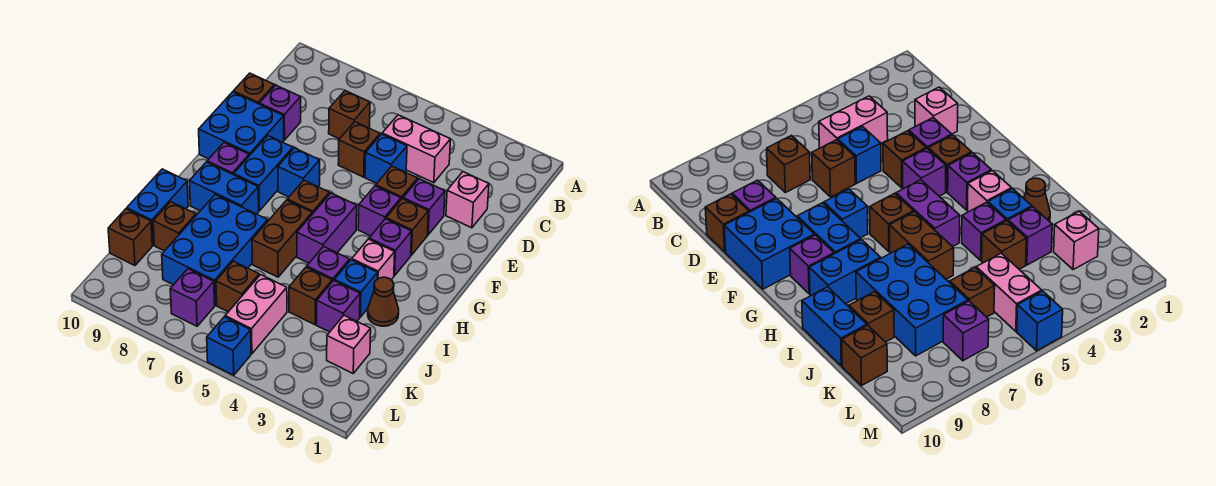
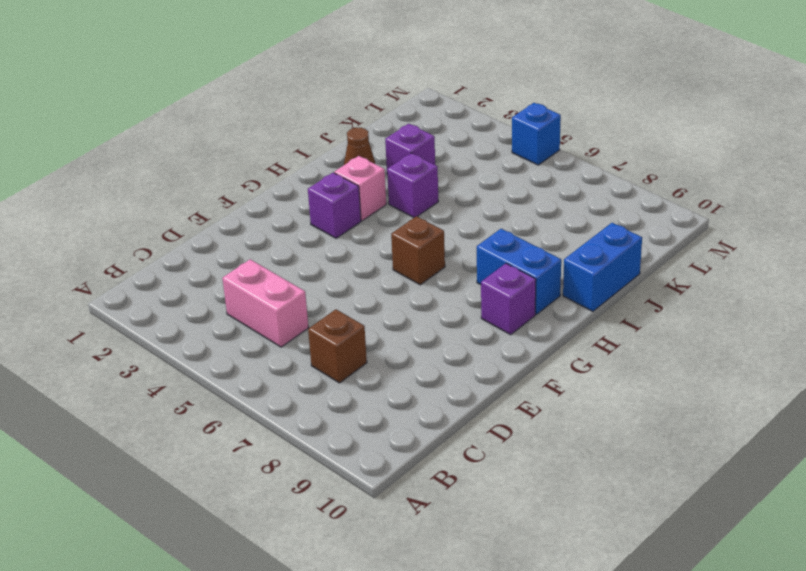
none -> pink 1x1 brick [446,172,489,228]
none -> blue 1x1 brick [365,134,407,183]
none -> brown 1x1 brick [338,122,380,177]
none -> purple 1x1 brick [259,85,301,140]

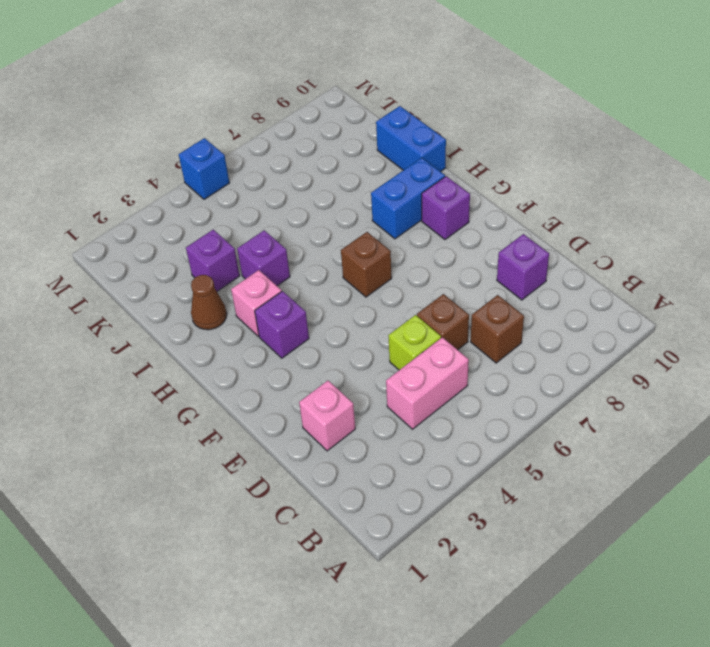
lime 1x1 brick [388,315,441,370] -> blue 1x1 brick [365,134,407,183]
none -> brown 1x1 brick [233,73,274,104]
none -> purple 1x1 brick [403,179,445,235]
none -> brown 1x1 brick [376,166,418,199]
none -> blue 2x2 brick [199,92,284,159]

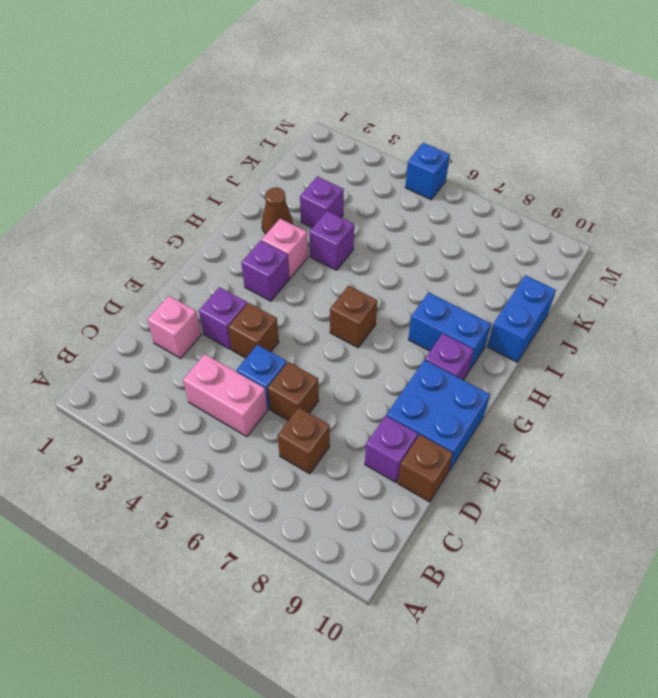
none -> brown 1x1 brick [386,199,428,255]
none -> purple 1x1 brick [358,186,401,236]
none -> blue 1x1 brick [278,148,320,197]
none -> blue 1x2 brick [234,136,293,211]

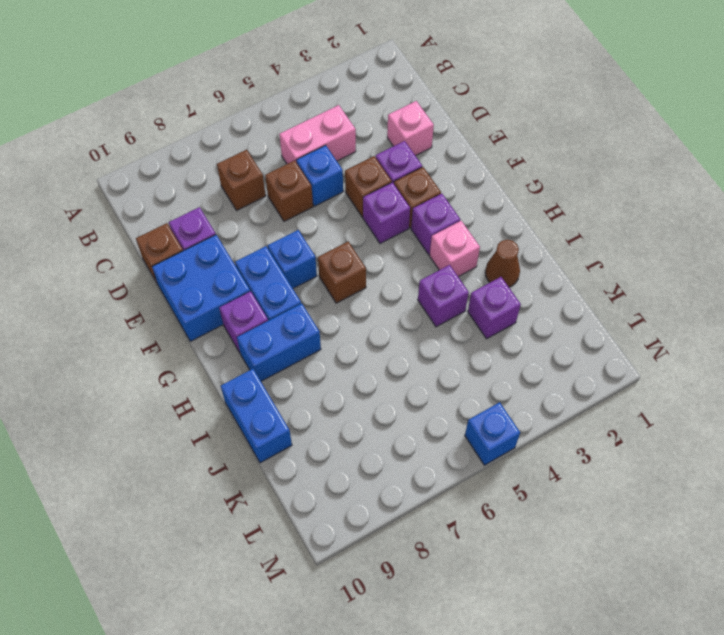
none -> purple 1x2 brick [297,193,357,263]
none -> brown 1x2 brick [252,200,312,277]
none -> blue 1x1 brick [334,260,377,317]
none -> blue 2x3 brick [162,195,268,305]

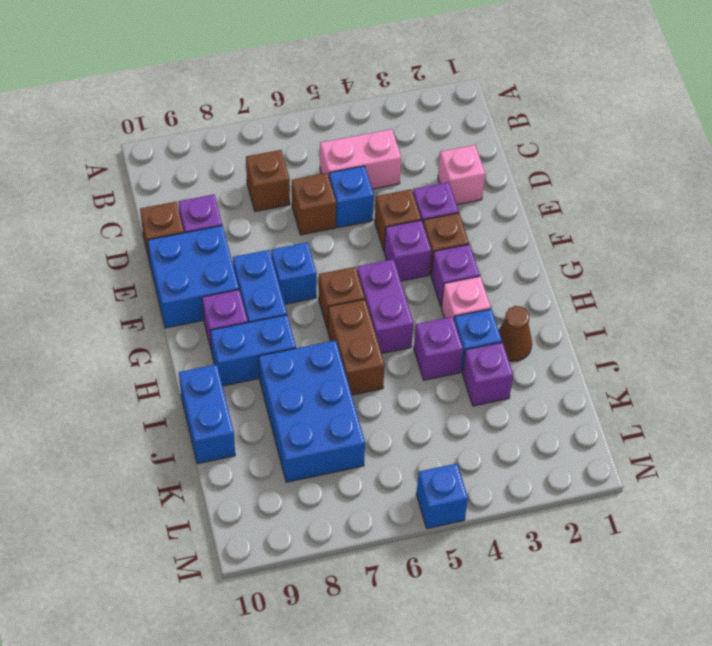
none -> brown 1x1 brick [289,267,332,325]
none -> brown 1x1 brick [153,202,196,251]
none -> pink 1x1 brick [327,315,371,373]
none -> pink 1x2 brick [225,275,287,354]

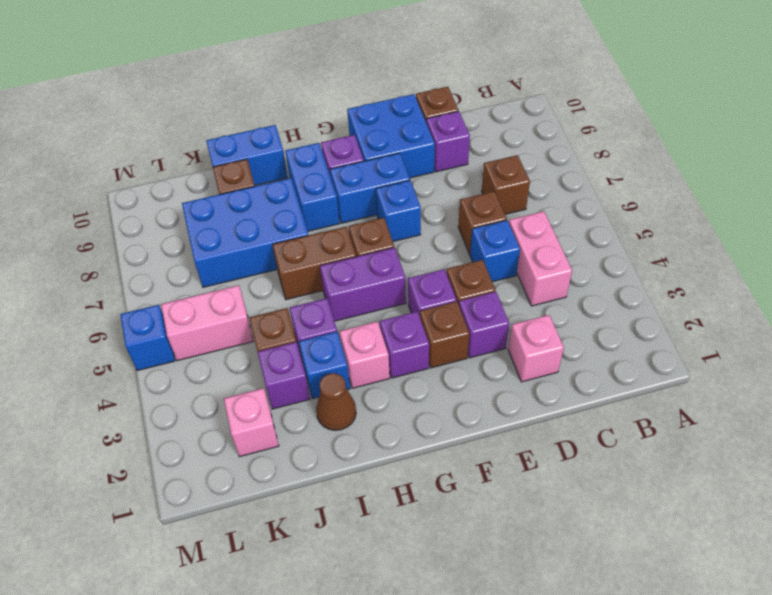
none -> brown 1x1 brick [216,261,259,312]
none -> brown 1x1 brick [108,209,152,266]
none -> purple 1x1 brick [170,269,215,326]

